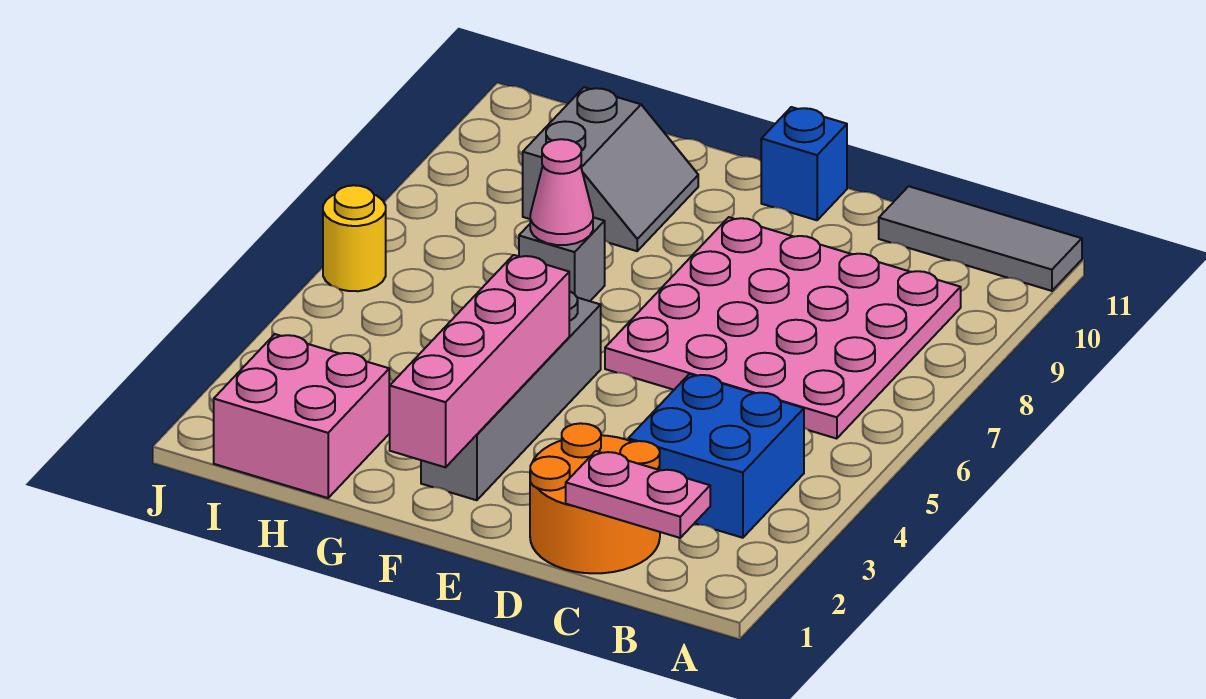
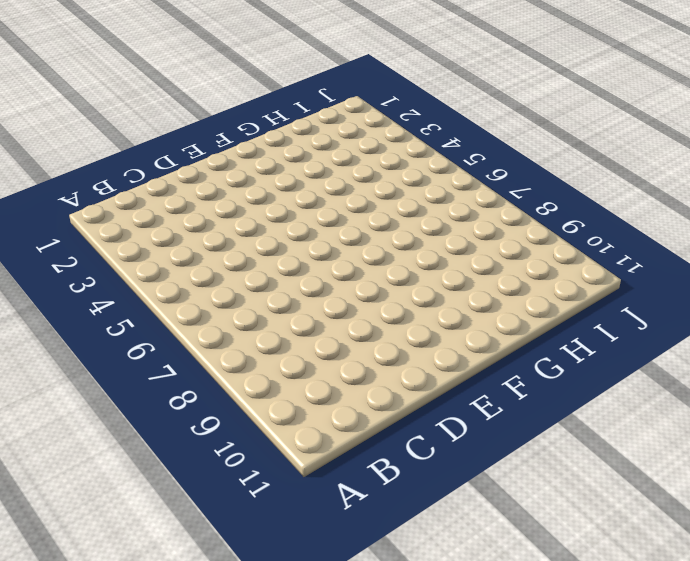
none -> grey 1x3 tile [879,186,1082,291]
none -> blue 2x2 brick [628,374,804,538]
none -> pink 4x4 plate [605,217,961,439]

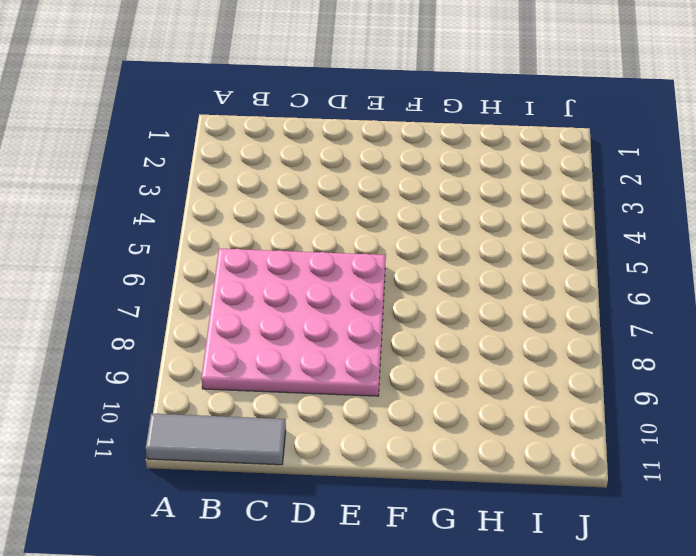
none -> blue 2x2 brick [628,374,804,538]
none -> orange 2x2 round brick [530,423,660,573]
none -> blue 1x1 brick [761,107,847,220]

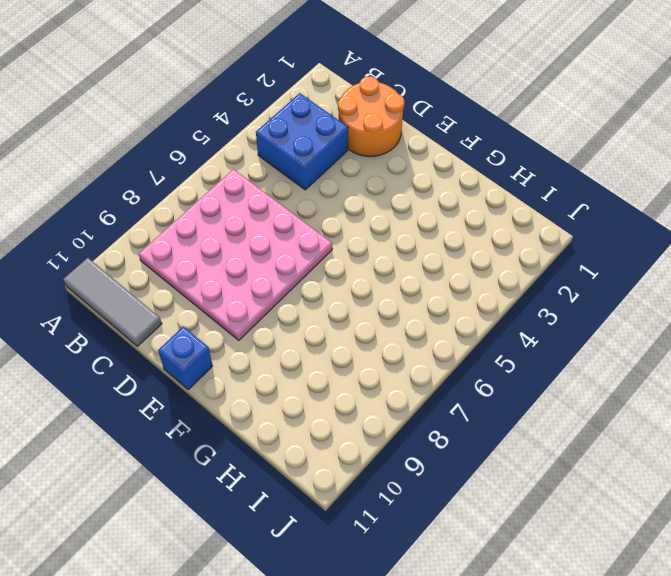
none -> grey 1x4 brick [421,291,601,500]
none -> grey 1x1 brick [519,217,605,301]
none -> grey 2x2 slope [523,87,698,251]

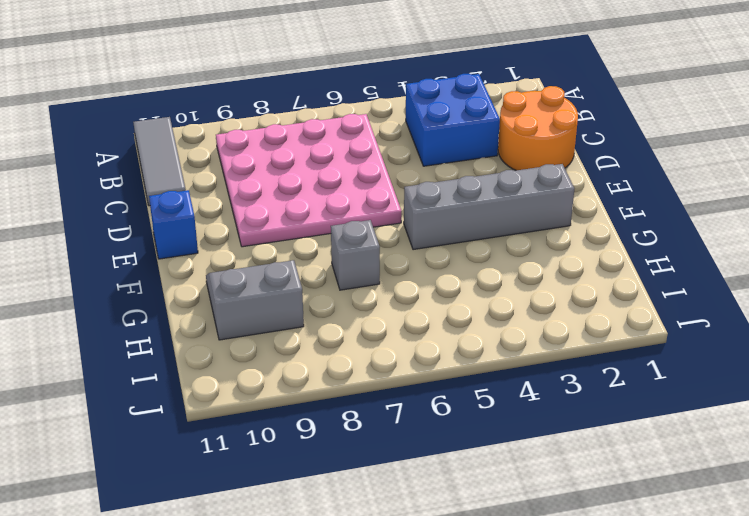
none -> pink 2x2 brick [214,334,389,498]
none -> yellow 1x1 round brick [323,185,386,291]
none -> pink 1x2 plate [566,451,710,538]

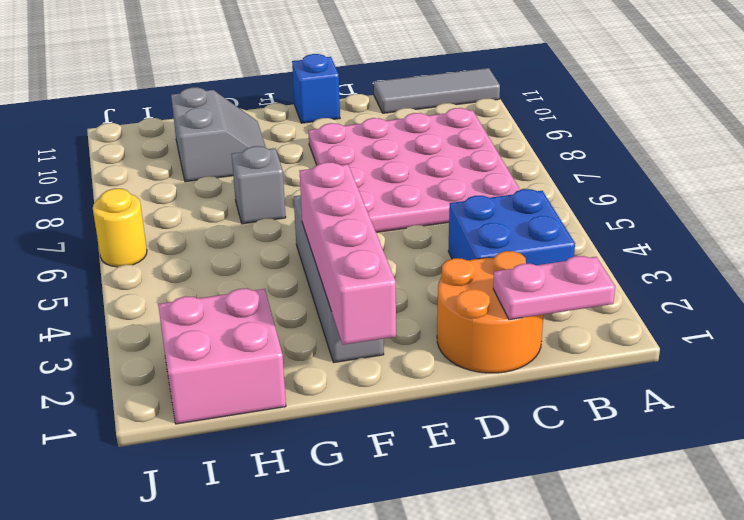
none -> pink 1x1 cone [530,139,593,245]

